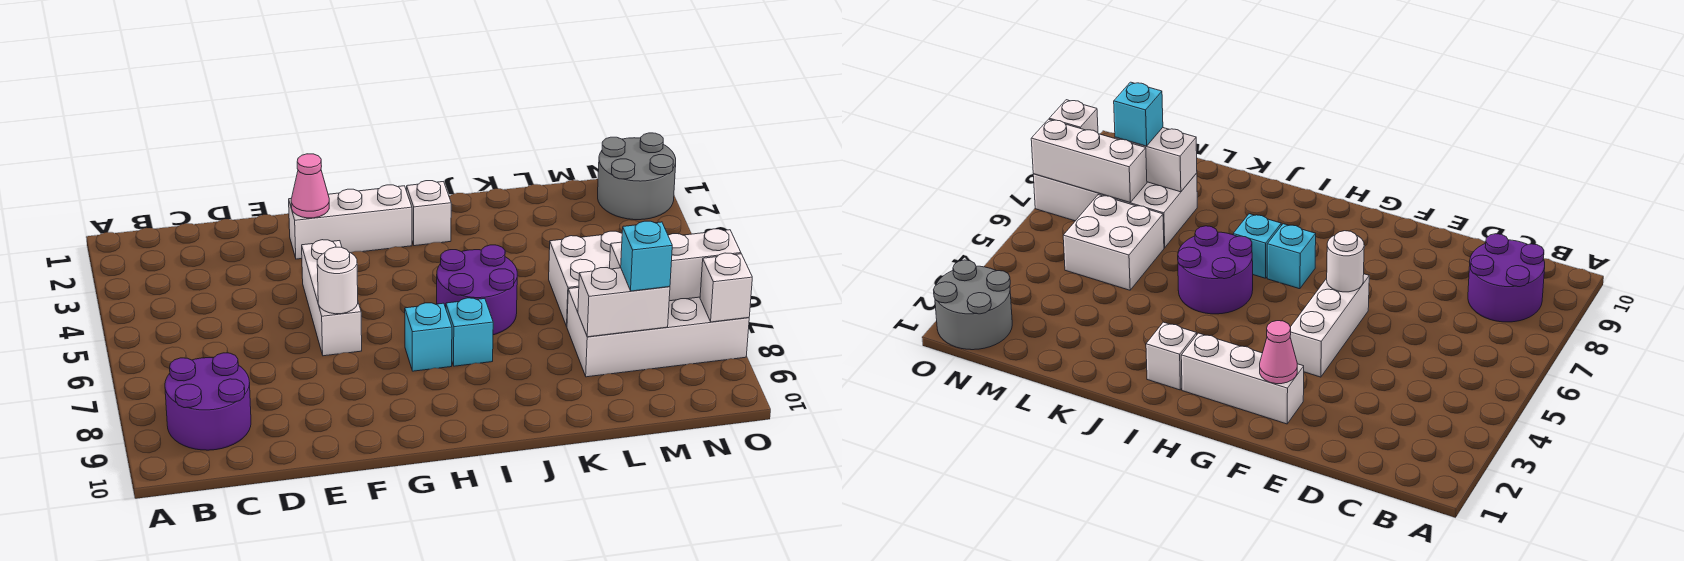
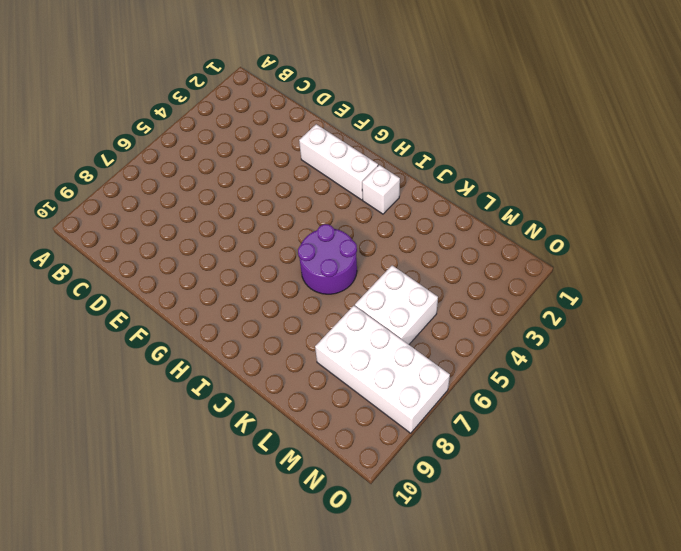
none -> purple 2x2 round brick [165,353,251,450]
none -> white 1x3 brick [302,240,362,356]
none -> cyan 1x1 brick [405,303,452,371]

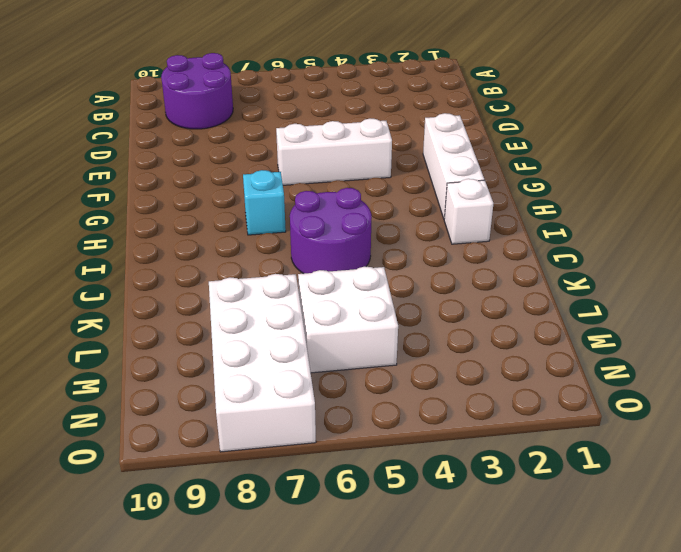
none -> cyan 1x1 brick [446,298,493,366]
none -> grey 2x2 round brick [598,133,676,220]
none -> pink 1x1 cone [291,154,329,218]

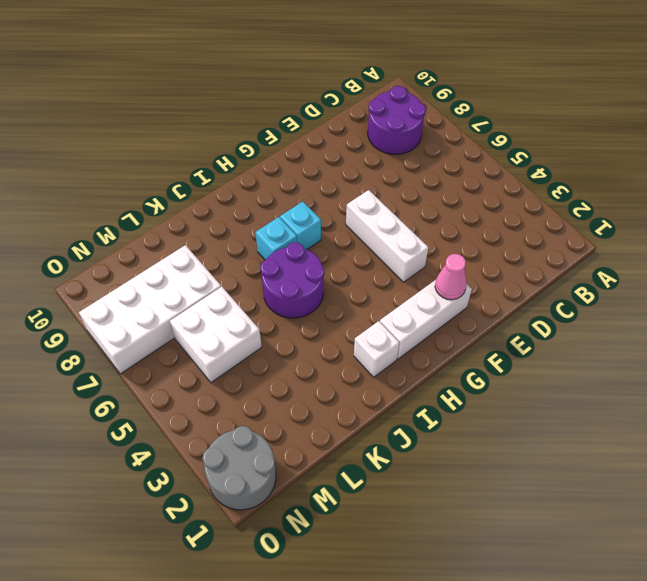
none -> white 1x1 round brick [317,247,358,314]
none -> white 1x2 brick [578,268,670,337]
none -> white 1x3 brick [610,229,741,301]

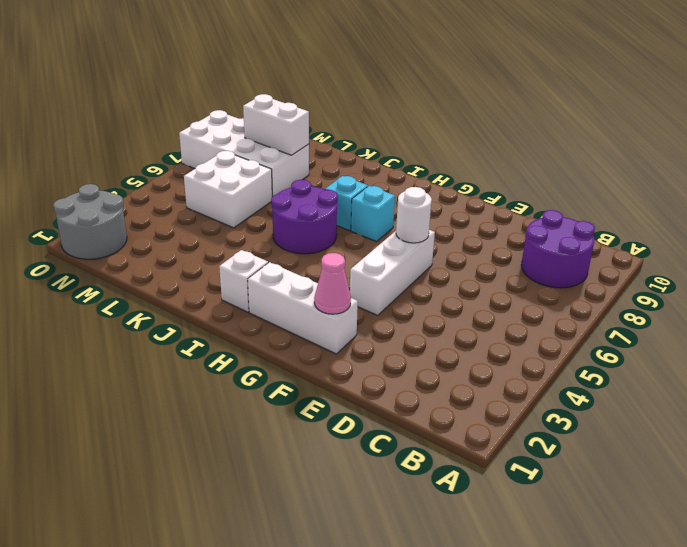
none -> white 1x3 brick [610,229,741,301]
none -> white 1x1 brick [700,253,752,322]
none -> cyan 1x1 brick [621,221,672,291]

